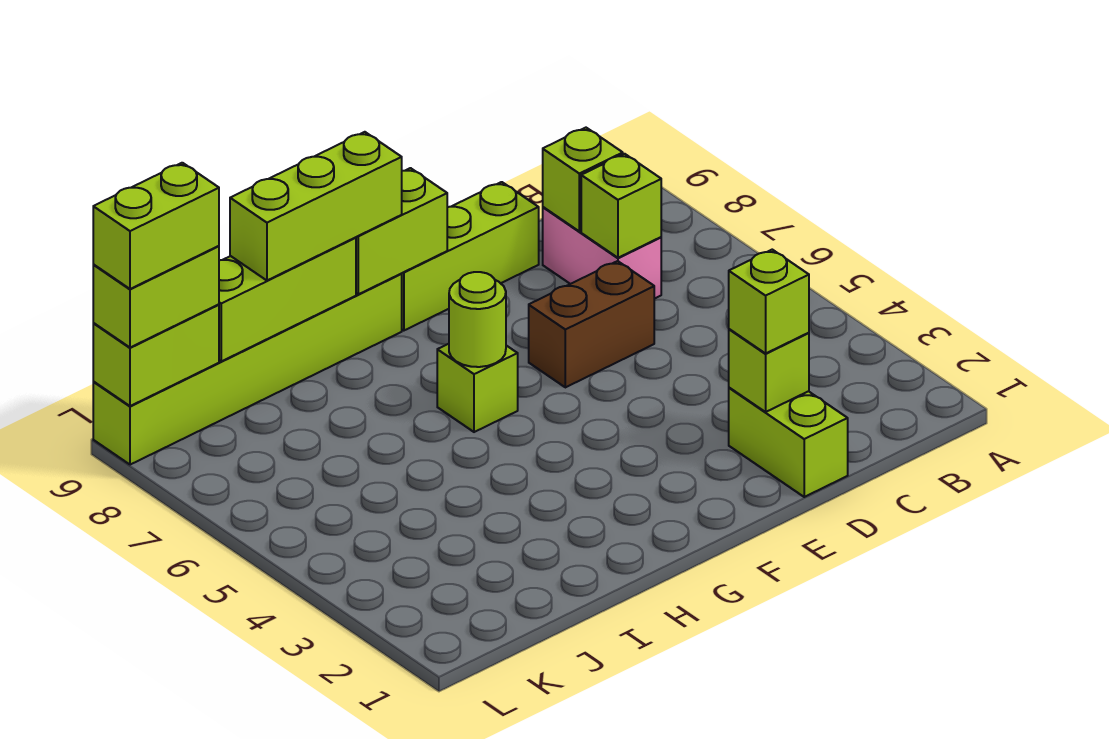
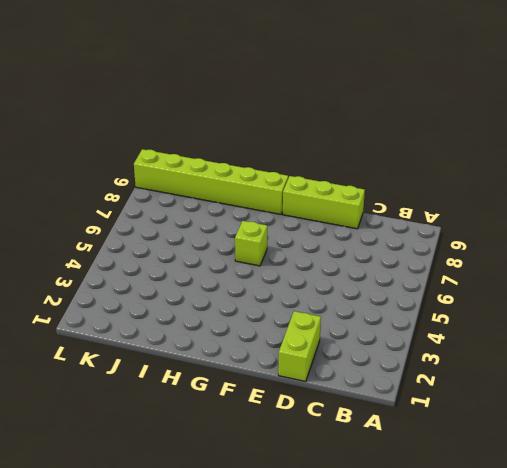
none -> pink 1x2 brick [543,207,661,299]
none -> brown 1x2 brick [529,261,654,387]
none -> lime 1x1 brick [581,154,661,258]

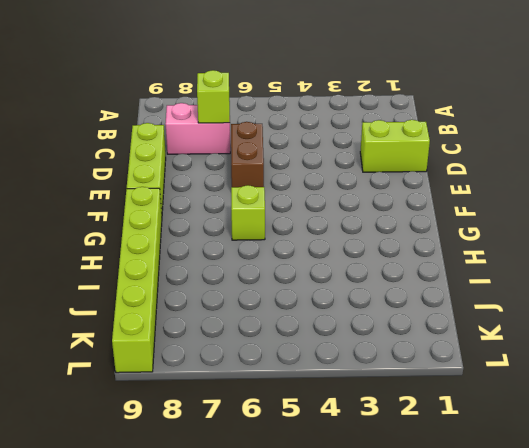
none -> lime 1x1 brick [543,128,623,231]
none -> lime 1x1 brick [729,329,809,412]
none -> lime 1x2 brick [356,168,447,294]

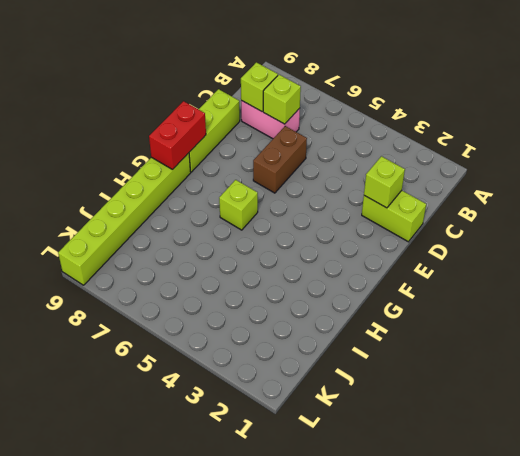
red 1x2 brick [149,101,206,170] -> lime 1x2 brick [356,168,447,294]
none -> lime 1x1 round brick [449,272,506,367]
none -> lime 1x3 brick [219,238,356,361]
none -> lime 1x2 brick [93,304,219,406]

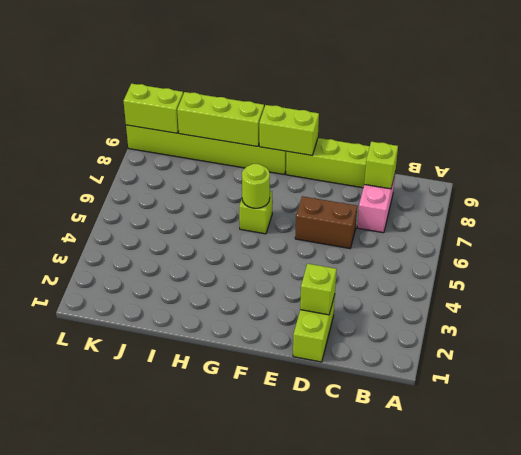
none -> lime 1x1 brick [581,154,661,258]
none -> lime 1x1 brick [729,250,809,353]
none -> lime 1x3 brick [230,132,402,280]

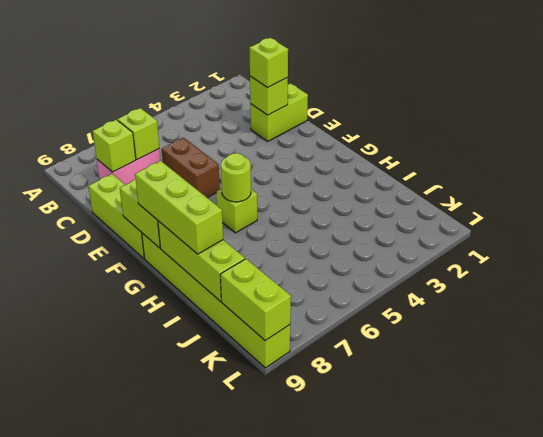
none -> lime 1x2 brick [93,246,219,348]
none -> lime 1x2 brick [93,163,219,289]

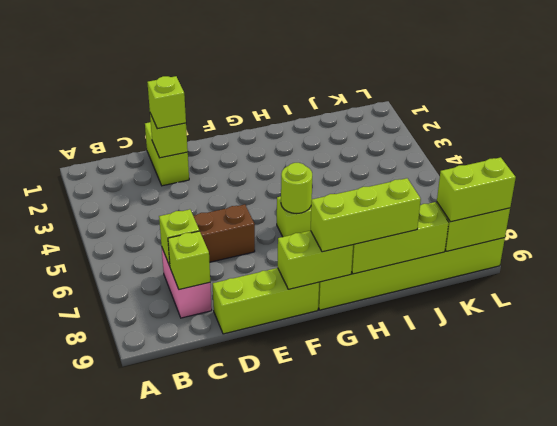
none -> lime 1x2 brick [93,163,219,289]

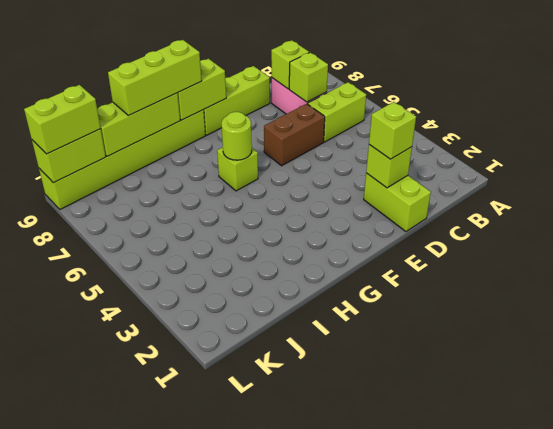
lime 1x2 brick [308,82,366,142] -> lime 1x2 brick moved to [93,163,219,289]

